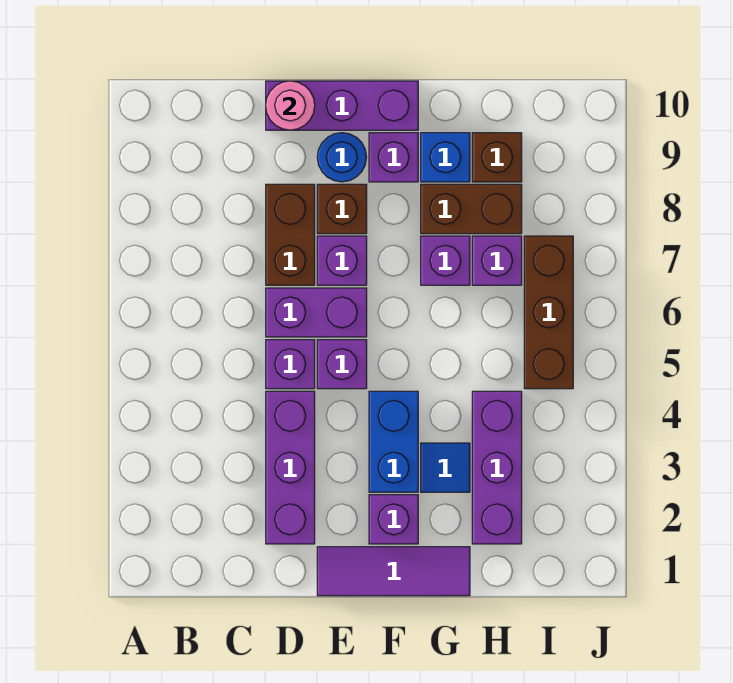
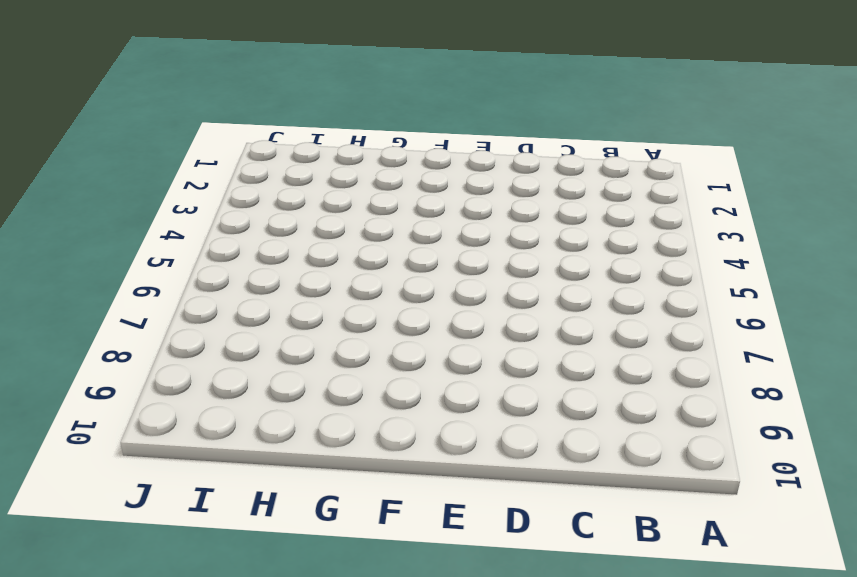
none -> purple 1x3 brick [266,391,315,544]
none -> purple 1x1 brick [266,340,315,389]
none -> purple 1x2 brick [266,288,367,337]

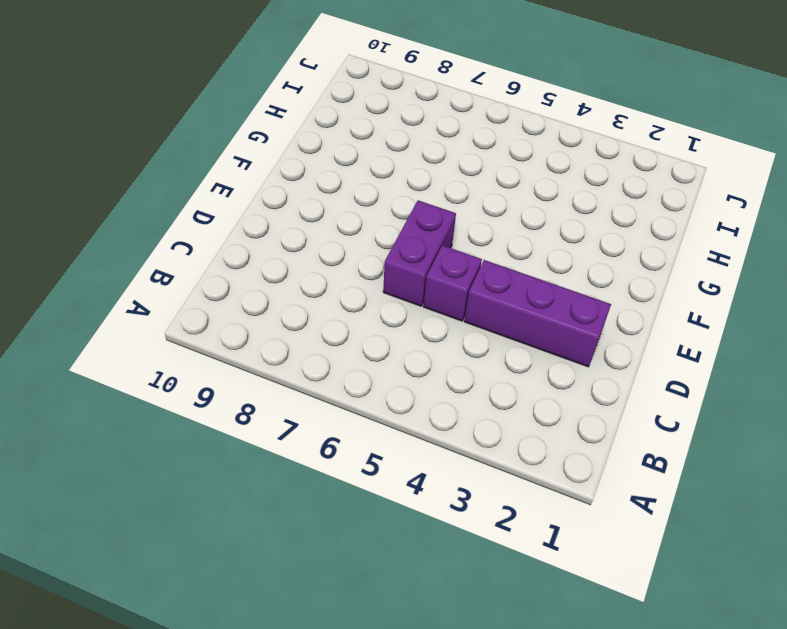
none -> brown 1x2 brick [266,184,315,285]
none -> purple 1x3 brick [266,81,418,130]
none -> purple 1x3 tile [317,547,470,596]

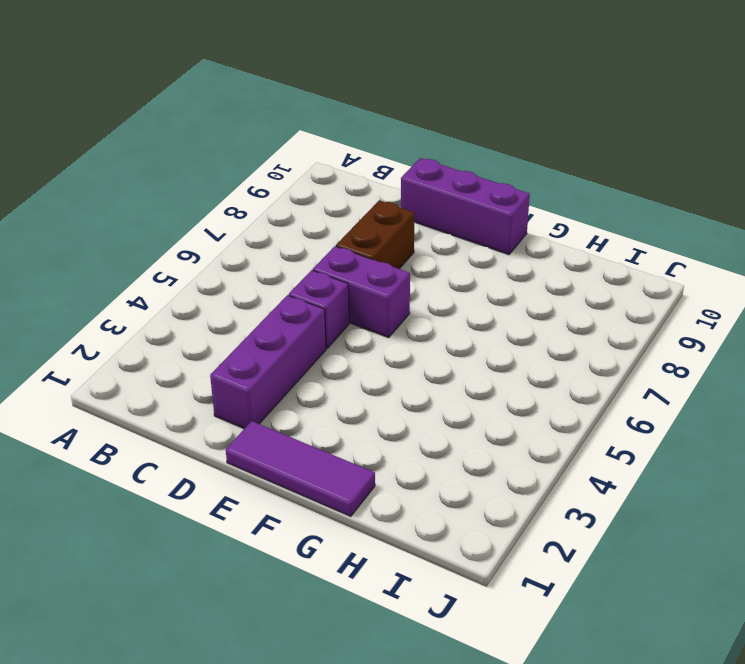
none -> purple 1x1 brick [317,340,367,389]
none -> purple 1x1 brick [317,236,367,285]
none -> brown 1x1 brick [317,184,367,234]

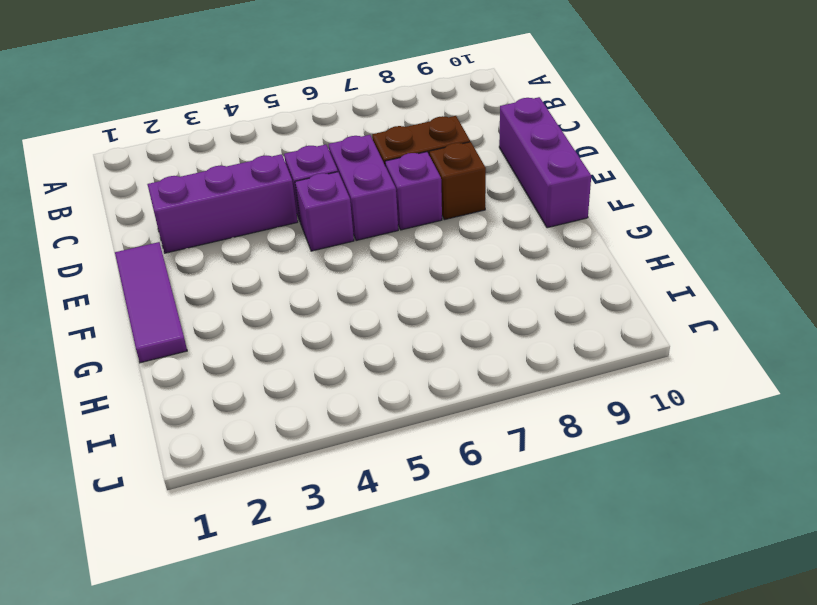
none -> blue 1x1 round brick [317,133,367,182]
none -> purple 1x1 brick [369,495,418,544]
none -> blue 1x2 brick [369,391,418,492]

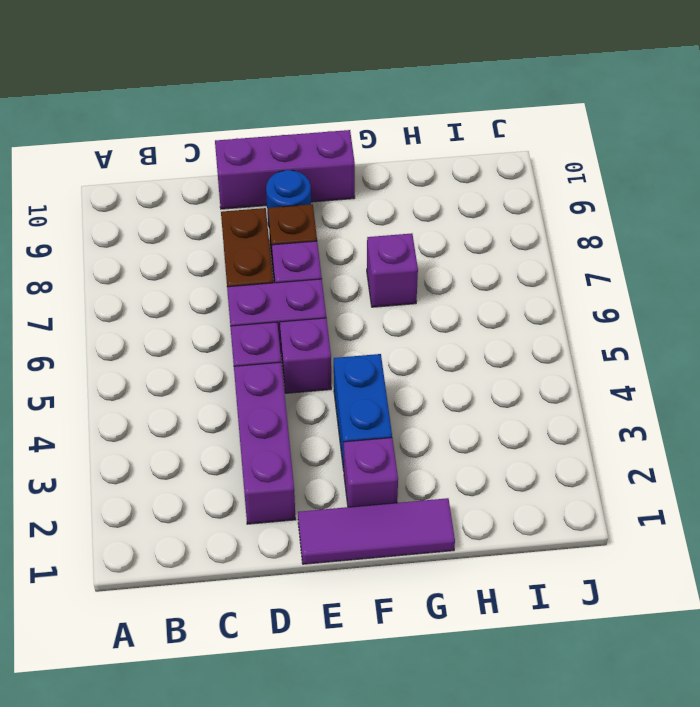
none -> purple 1x1 brick [369,133,418,182]
none -> blue 1x1 tile [421,443,470,492]
none -> brown 1x2 brick [421,184,522,234]

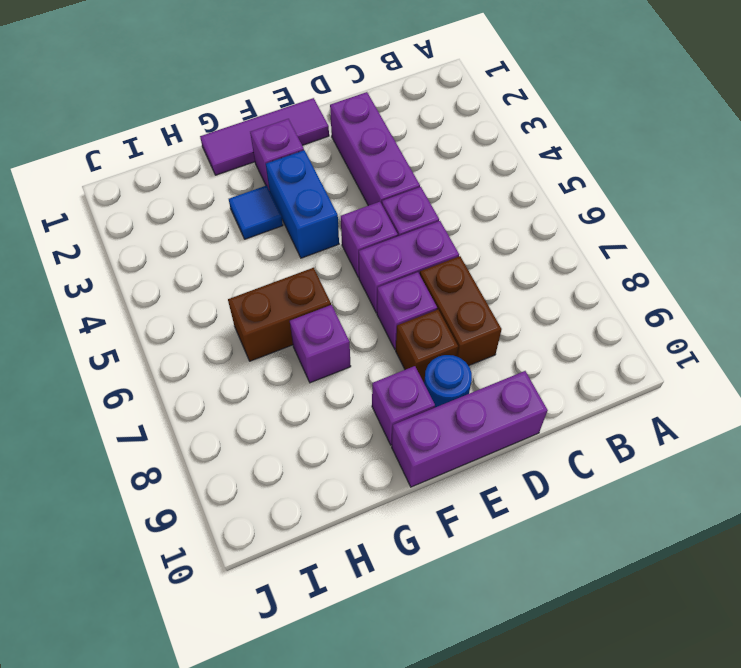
brown 1x2 brick [228,268,331,361] -> brown 1x2 brick moved to [421,184,522,234]
none -> blue 1x1 brick [421,133,470,182]
none -> purple 1x3 brick [472,391,522,544]
none -> purple 1x1 brick [472,236,522,285]

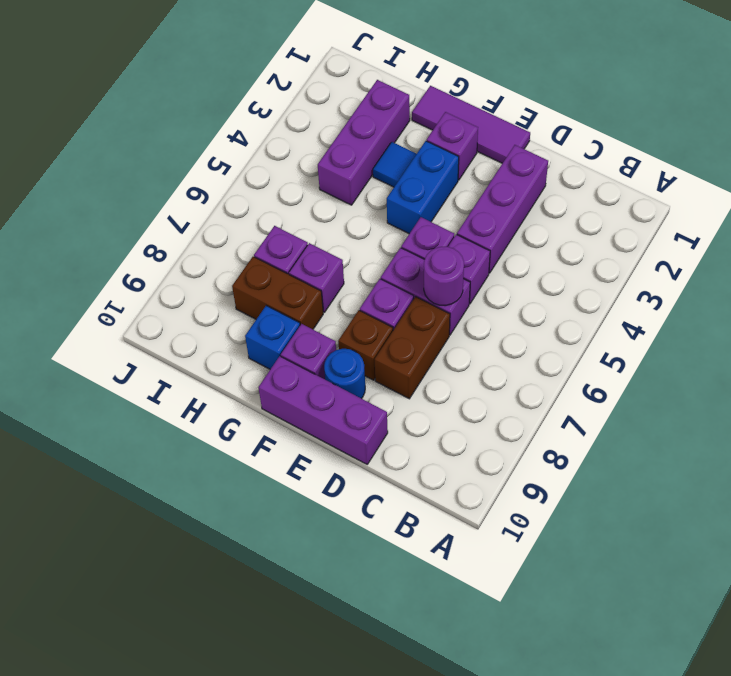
purple 1x1 round brick [424,247,464,306] -> none
none -> brown 1x1 brick [472,133,522,182]
none -> brown 1x3 brick [524,236,573,389]
none -> pink 1x1 round brick [266,81,315,130]

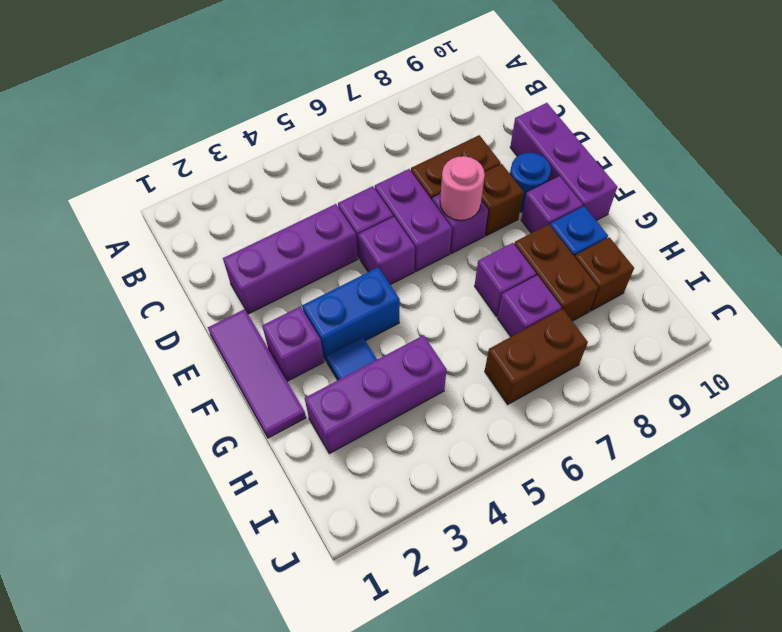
pink 1x1 round brick [440,156,485,220] -> pink 1x1 round brick moved to [266,81,315,130]
brown 1x2 brick [485,309,588,405] -> brown 1x3 brick [524,236,573,389]

